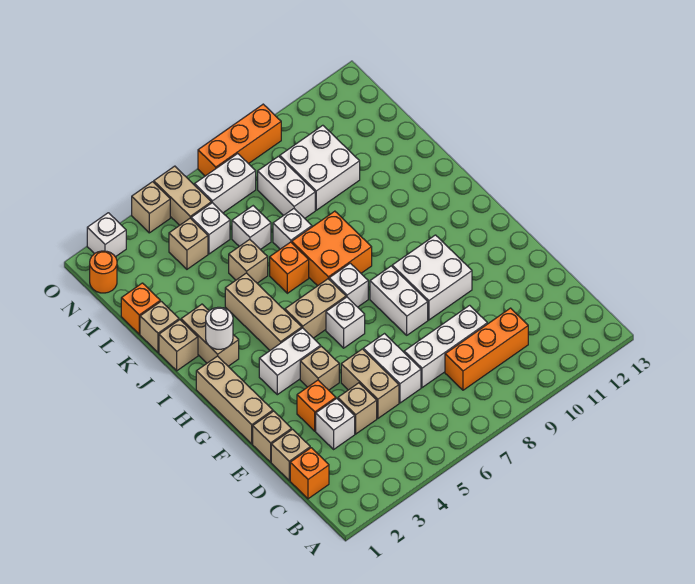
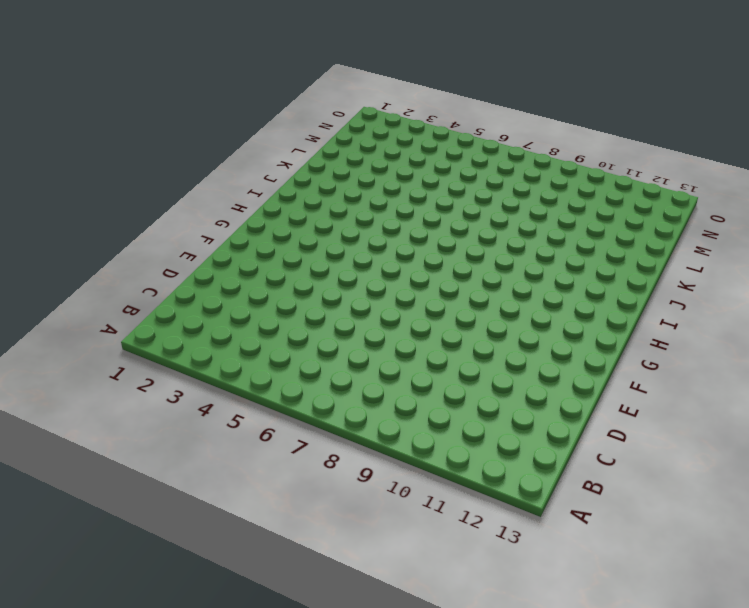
none -> orange 1x1 brick [290,448,329,499]
none -> orange 1x3 brick [445,308,528,390]
none -> tan 1x1 brick [271,429,310,480]
none -> white 1x1 brick [316,398,355,449]

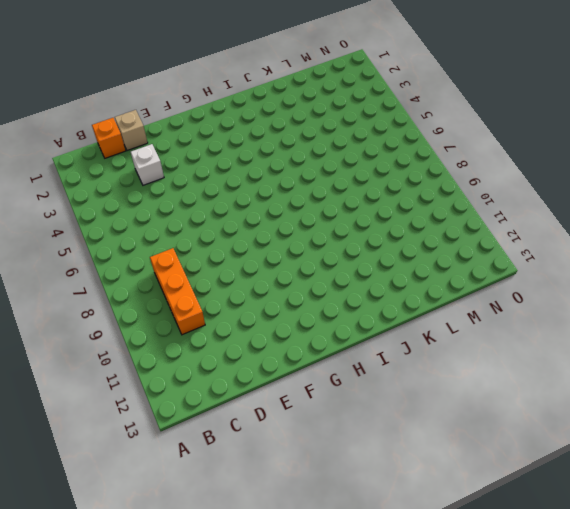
none -> tan 1x1 brick [338,383,377,434]
none -> tan 1x2 brick [341,349,399,418]
none -> white 1x2 brick [363,334,421,403]
none -> white 1x3 brick [404,305,487,388]

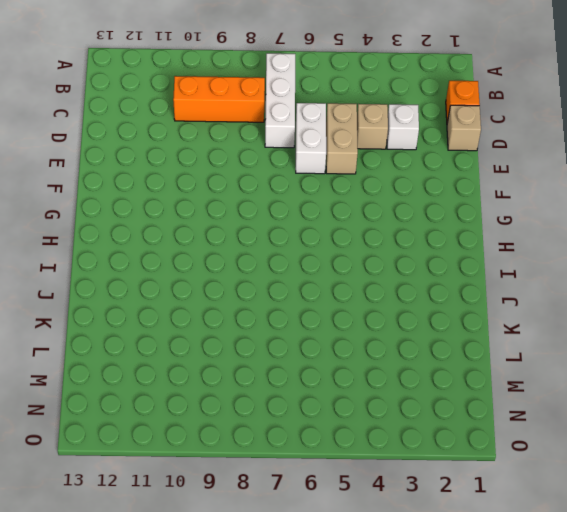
white 1x3 brick [265,53,295,148] -> white 1x3 brick turned to [404,305,487,388]
none -> tan 1x1 brick [253,411,292,462]
none -> orange 1x1 brick [297,380,336,431]
none -> tan 1x3 brick [196,356,273,444]
none -> tan 1x1 brick [300,346,339,390]

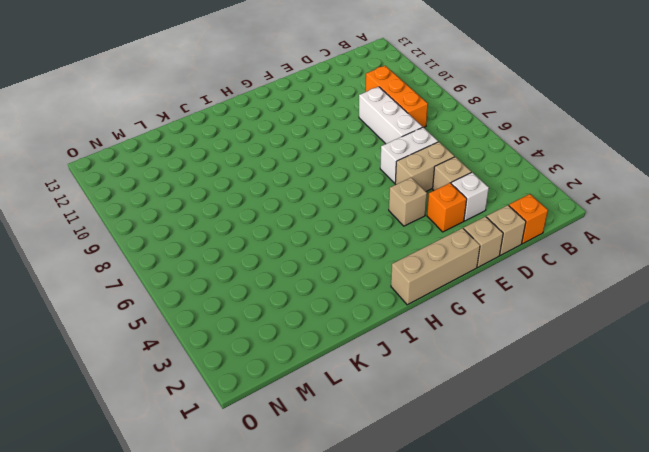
none -> white 1x2 brick [370,266,428,335]
none -> white 2x2 brick [392,235,472,320]
none -> white 1x2 brick [259,328,321,395]
none -> white 1x1 brick [326,297,365,348]

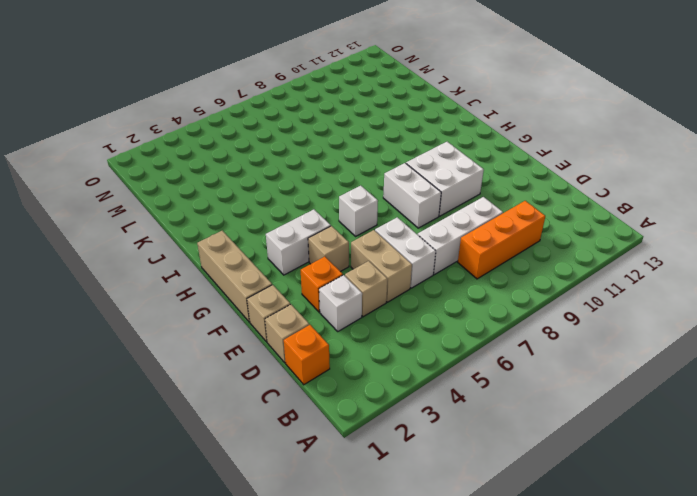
none -> tan 1x3 brick [225,273,302,350]
none -> tan 1x2 brick [285,279,346,338]
none -> white 1x1 brick [329,263,368,307]
none -> tan 1x2 brick [181,304,239,366]

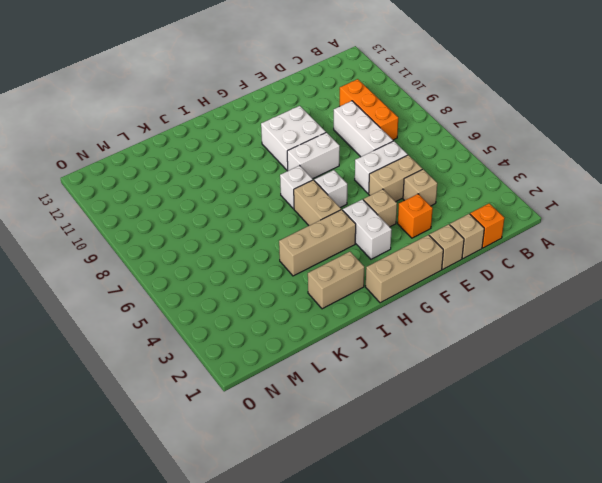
none -> white 1x1 brick [316,398,355,449]
none -> orange 2x2 brick [292,211,372,286]
none -> tan 1x1 brick [159,320,198,371]
none -> orange 1x1 brick [270,242,309,293]

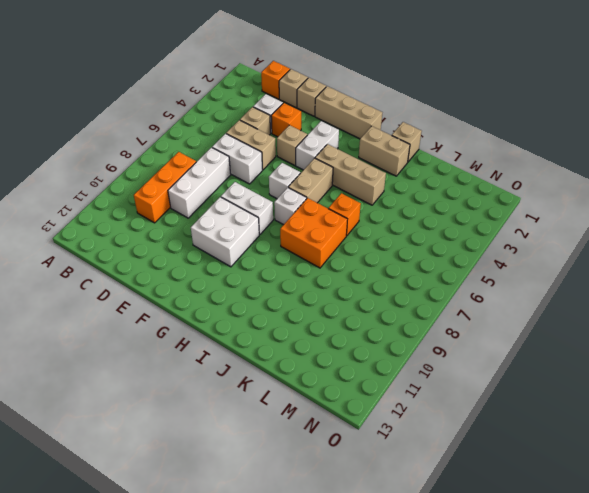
none -> tan 1x1 brick [140,301,179,352]
none -> tan 1x1 brick [229,239,268,283]
none -> white 1x1 brick [273,209,312,249]
none -> orange 1x1 brick [121,283,160,334]

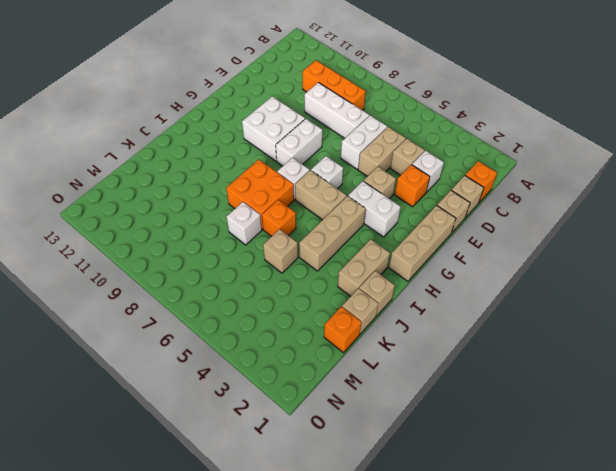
none -> white 1x1 brick [232,206,271,250]
none -> white 1x2 brick [258,156,315,218]
none -> white 2x2 brick [280,125,360,210]
none -> tan 1x1 brick [169,218,208,269]

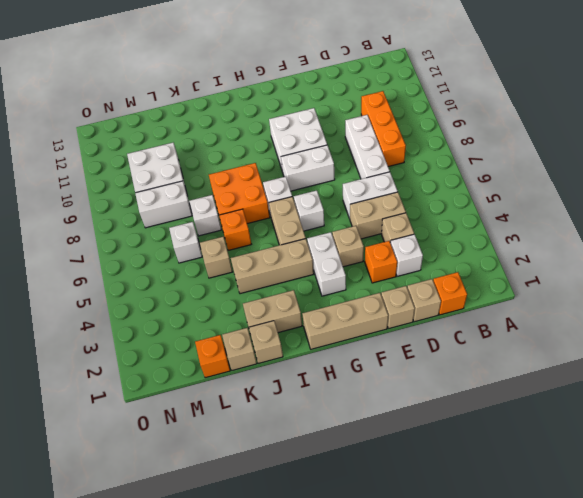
none -> tan 1x1 brick [169,218,208,269]
none -> white 1x1 brick [191,203,230,254]
none -> orange 1x1 round brick [90,251,117,293]
none -> tan 1x2 brick [154,166,211,225]

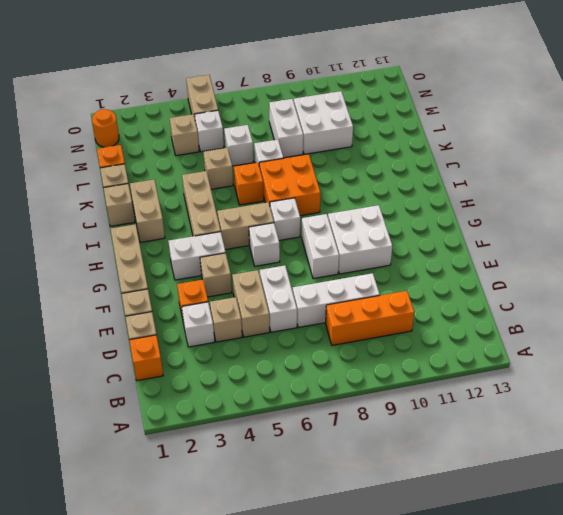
none -> white 1x2 brick [195,154,256,213]
none -> white 1x1 brick [87,213,126,257]
none -> tan 1x1 brick [132,182,170,233]
none -> orange 1x3 brick [198,104,281,176]

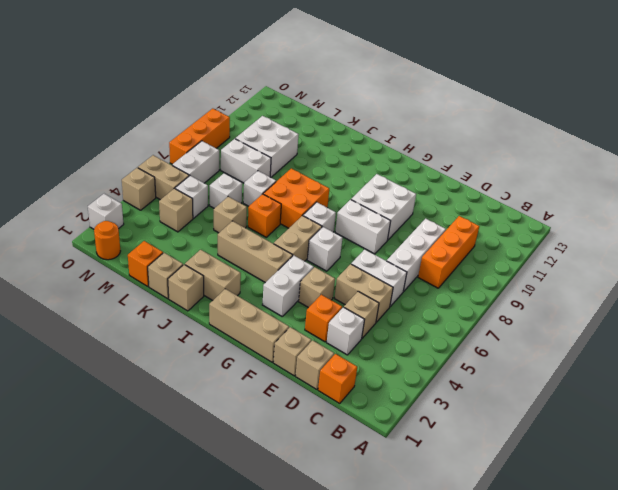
none -> white 1x1 round brick [206,307,233,349]

